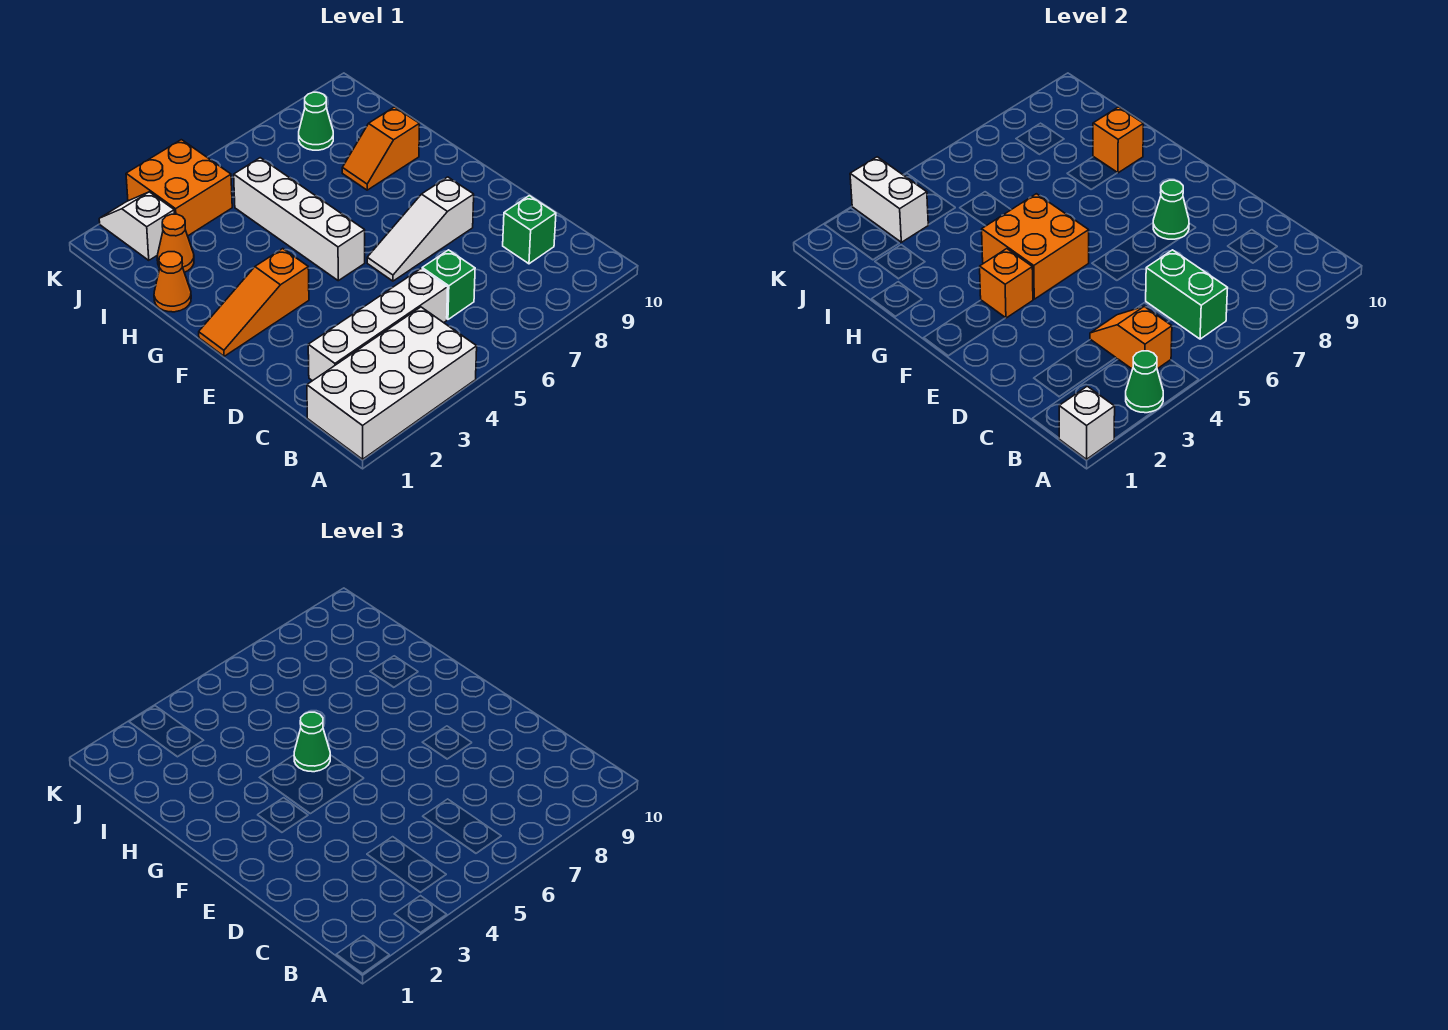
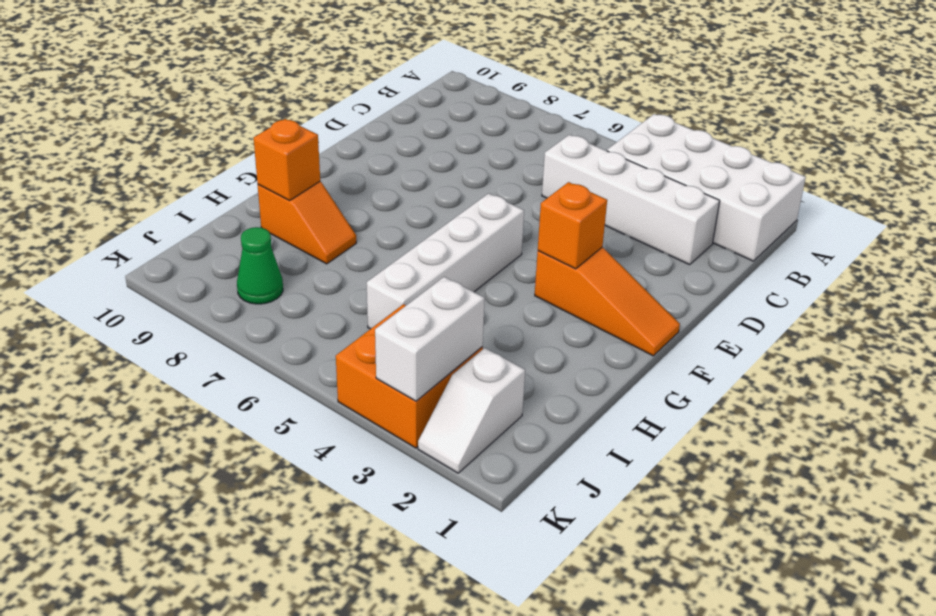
none -> green 1x1 brick [422,250,475,319]
none -> green 1x1 brick [503,196,556,264]
none -> white 1x3 slope [367,177,474,281]

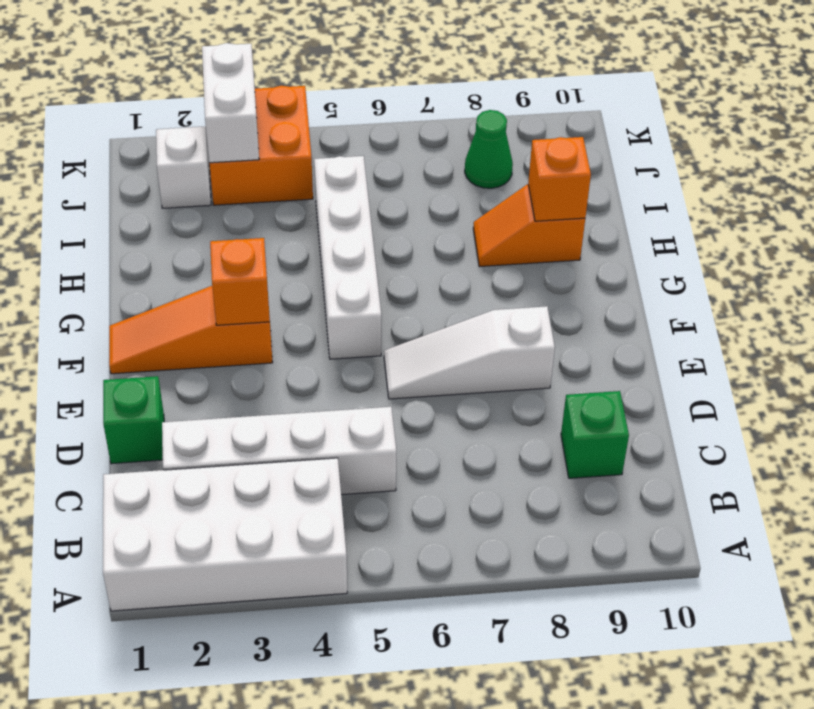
green 1x1 brick [103,376,164,464] -> green 1x1 brick moved to [422,250,475,319]
none -> orange 1x1 cone [154,252,191,312]
none -> orange 1x1 cone [157,214,194,272]
none -> white 1x1 brick [1059,386,1115,459]

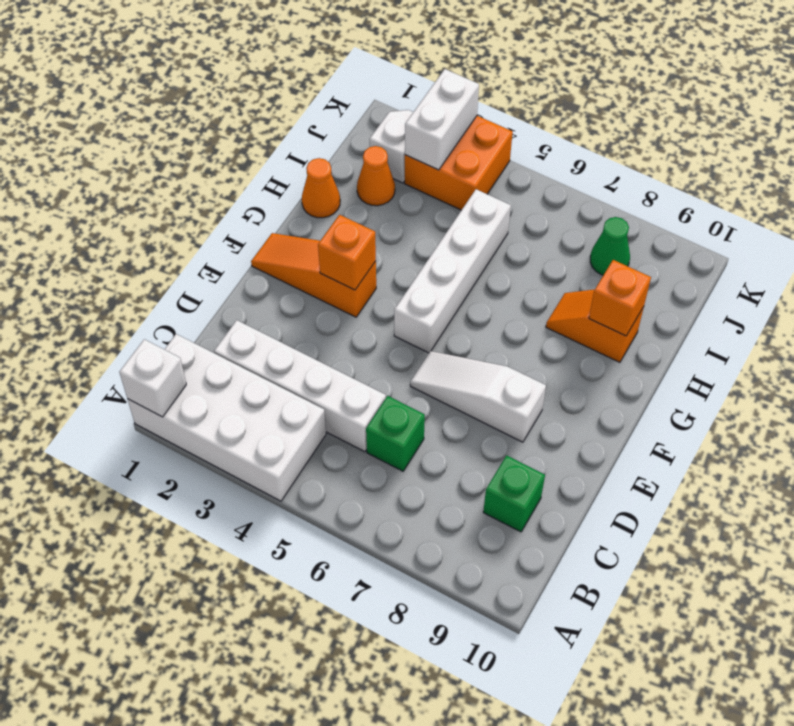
none -> green 1x1 cone [1126,351,1163,413]
none -> orange 1x2 slope [1090,307,1172,369]
none -> green 1x2 brick [1146,250,1228,339]

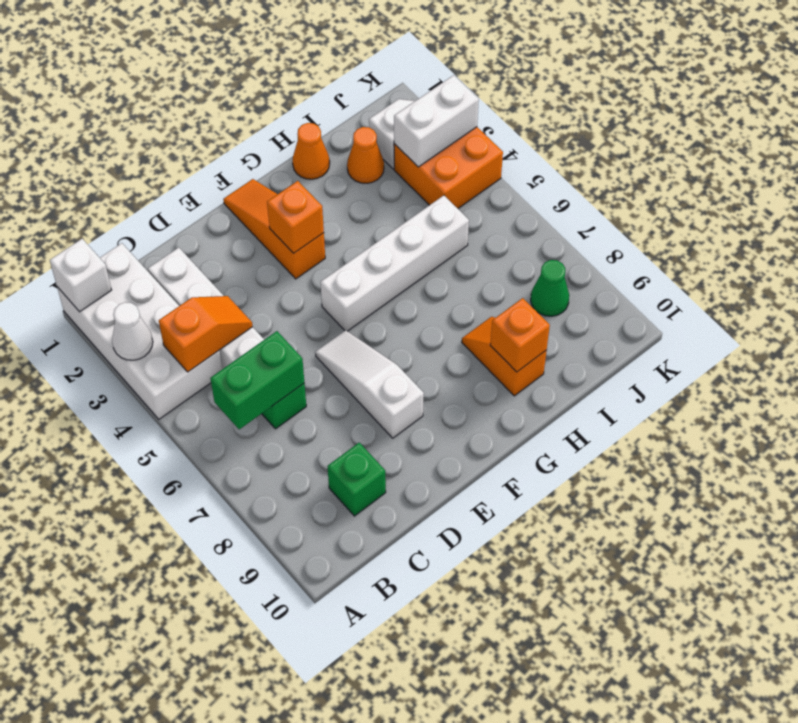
white 1x1 cone [112,302,153,360] -> green 1x1 cone [1126,351,1163,413]
none -> green 1x1 cone [1153,180,1189,239]
none -> orange 2x2 brick [982,194,1089,299]
none -> green 1x1 cone [294,712,330,772]

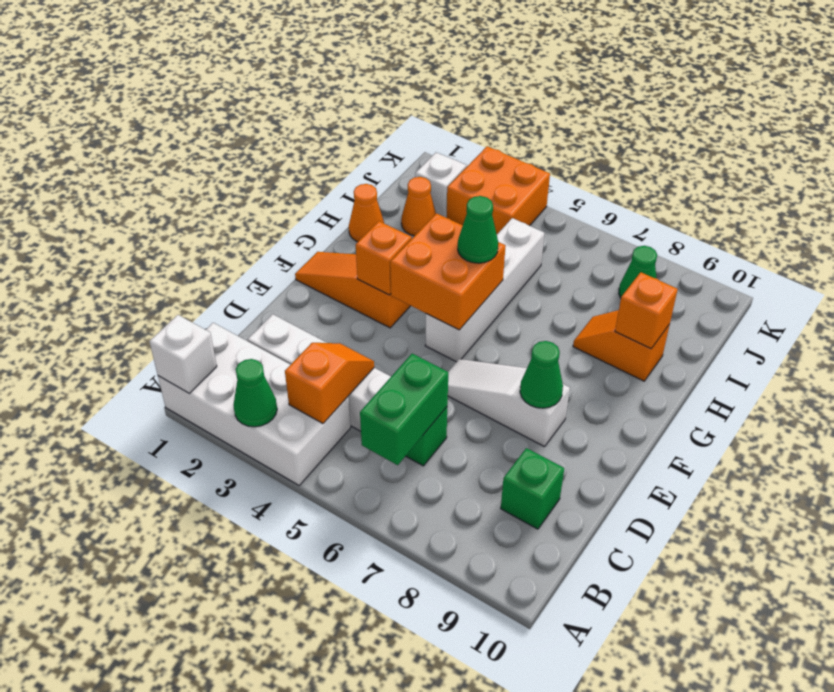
none -> white 1x2 brick [850,157,928,242]

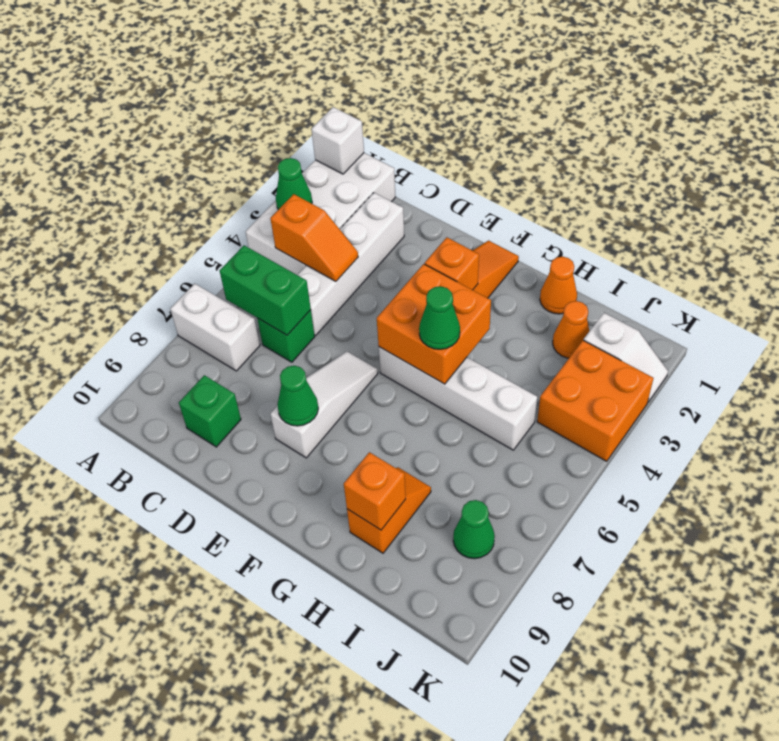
white 1x2 brick [170,283,260,371] -> white 1x2 brick moved to [850,157,928,242]

